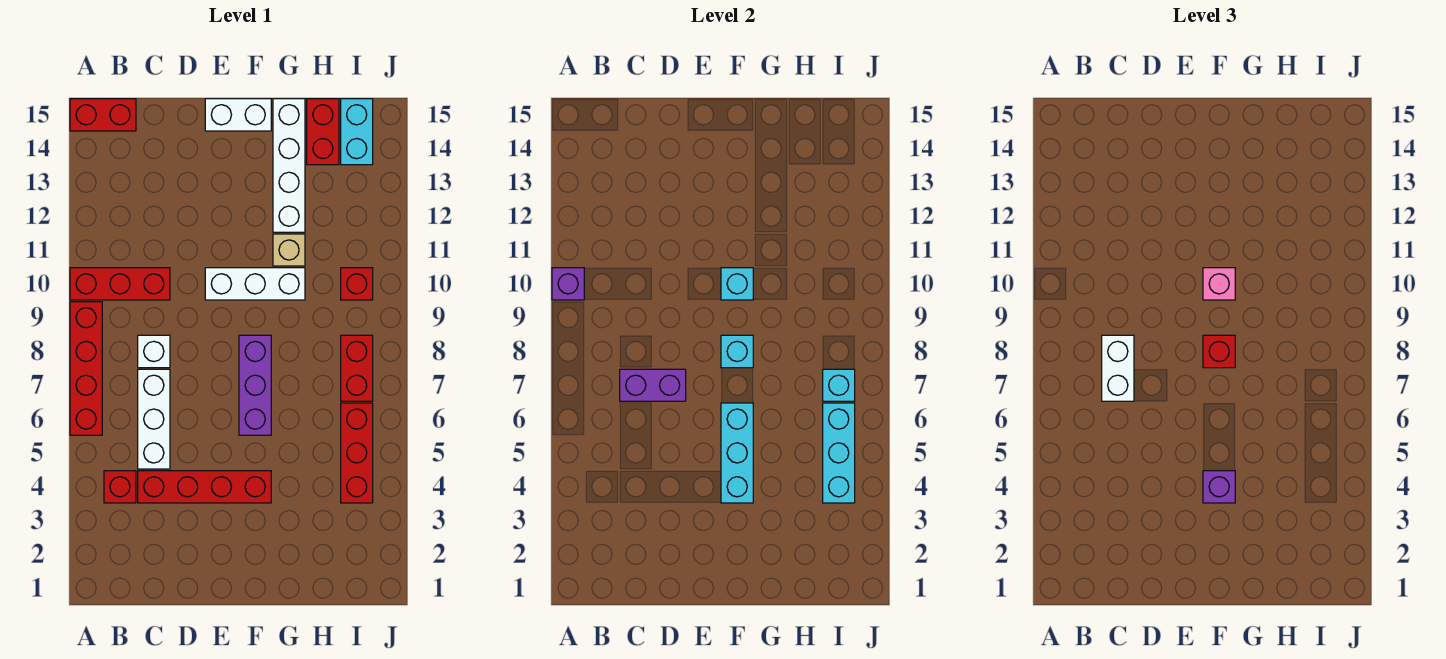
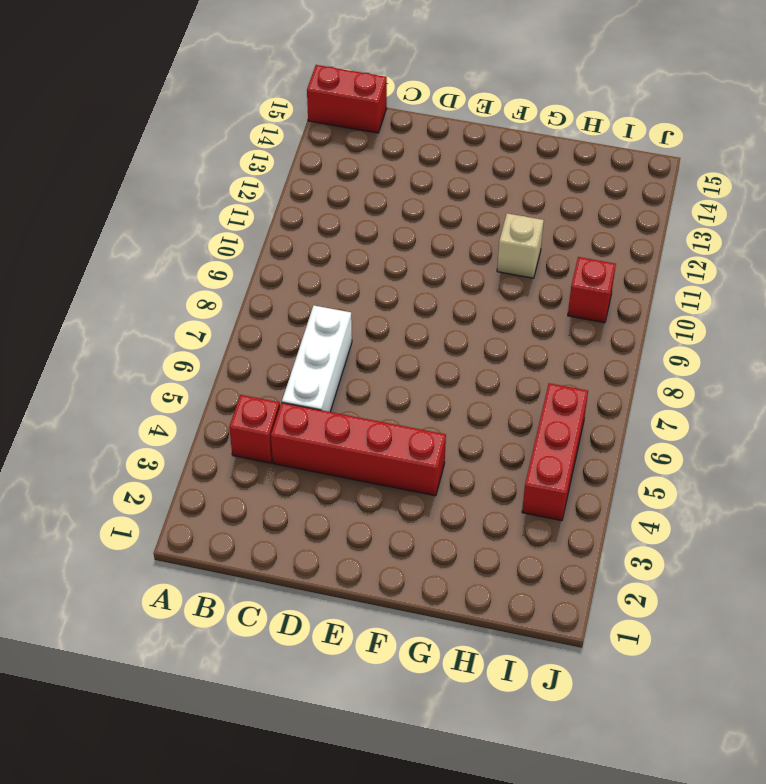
none -> red 1x4 brick [70,302,102,435]
none -> red 1x3 brick [70,268,170,300]
none -> white 1x1 brick [138,335,170,368]

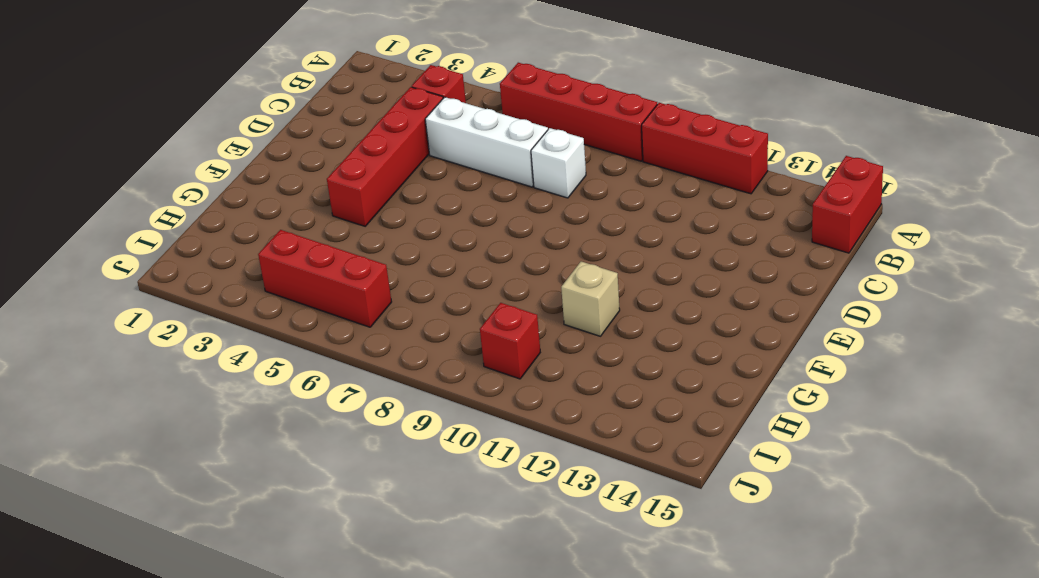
red 1x3 brick [642,103,768,194] -> red 1x3 brick turned to [70,268,170,300]
none -> white 1x3 brick [205,268,305,300]
none -> white 1x2 brick [205,99,271,131]
none -> purple 1x3 brick [239,335,271,435]

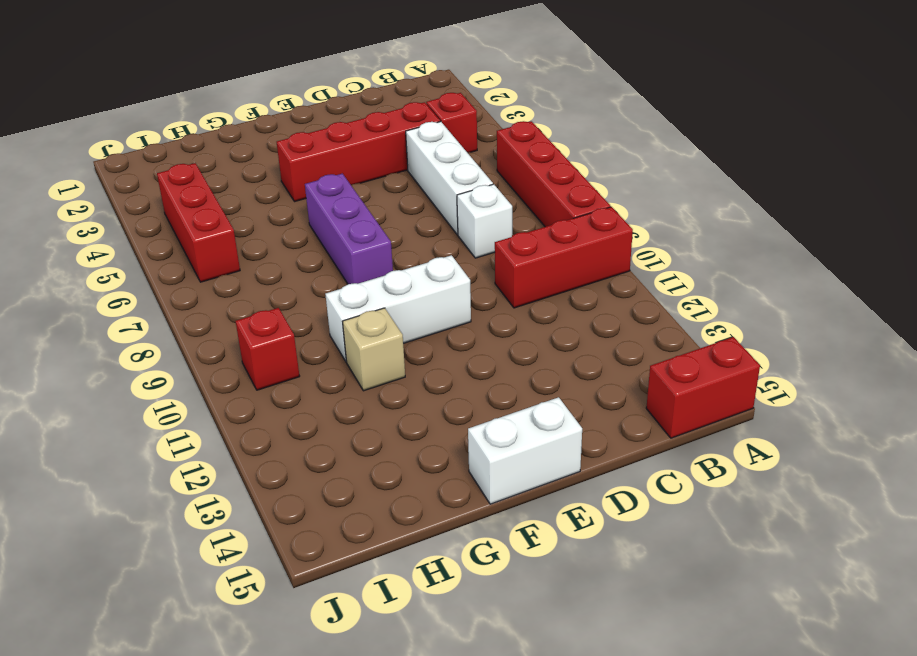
none -> white 1x4 brick [273,99,305,232]
none -> red 1x2 brick [307,99,339,165]
none -> red 1x2 brick [341,335,373,401]

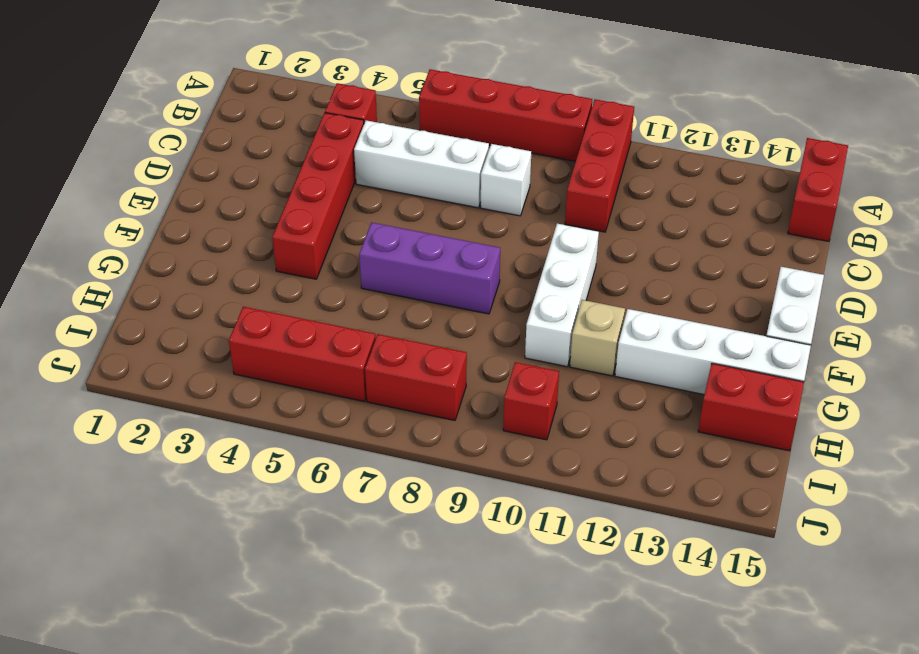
none -> cyan 1x2 brick [341,99,373,165]
none -> purple 1x1 brick [552,268,584,300]
none -> purple 1x2 brick [620,369,686,401]

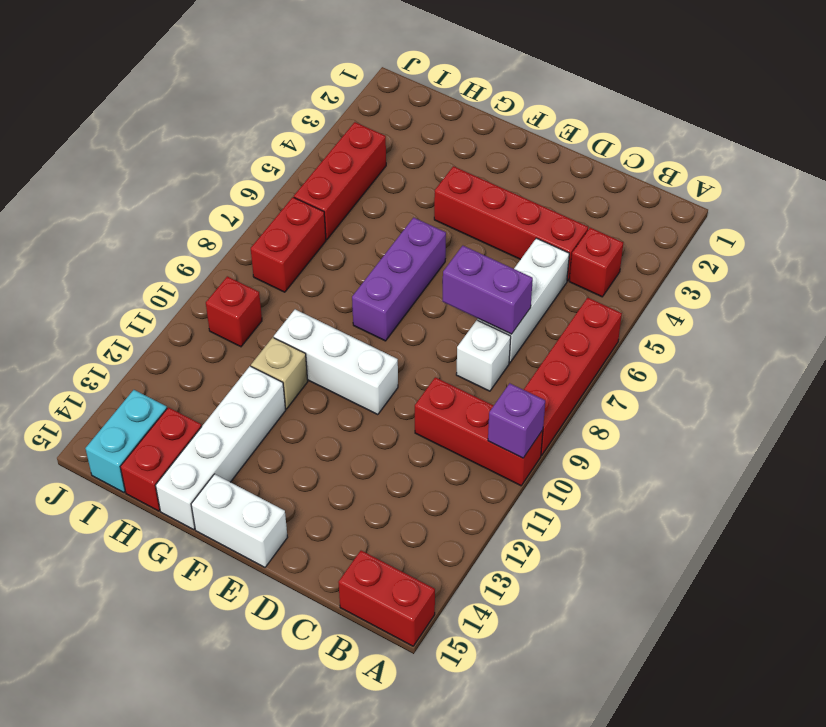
none -> cyan 1x3 brick [721,403,753,503]
none -> cyan 1x1 brick [721,335,753,368]
none -> cyan 1x1 brick [721,268,753,300]

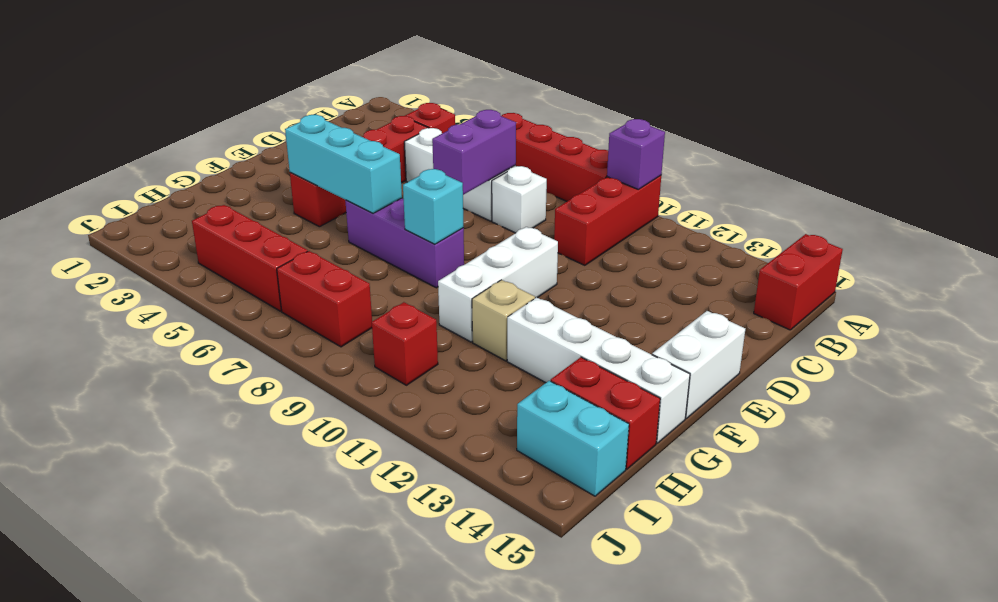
none -> cyan 1x1 brick [721,268,753,300]
none -> cyan 1x3 brick [823,403,855,503]
none -> cyan 1x1 brick [823,369,855,401]

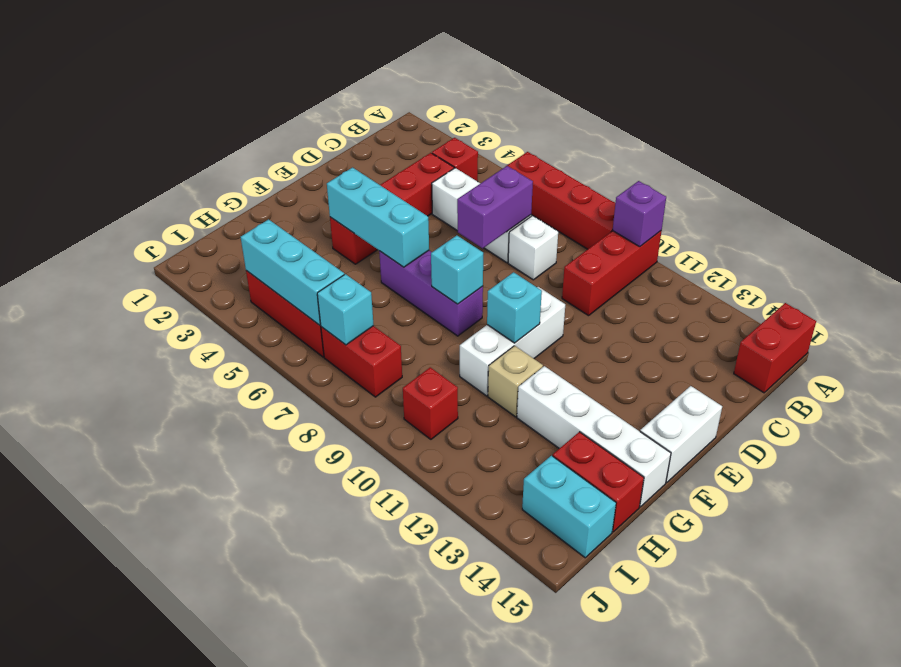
none -> white 1x2 brick [1102,335,1134,401]
none -> purple 1x1 brick [1203,471,1235,503]
none -> red 1x1 brick [1203,335,1235,368]

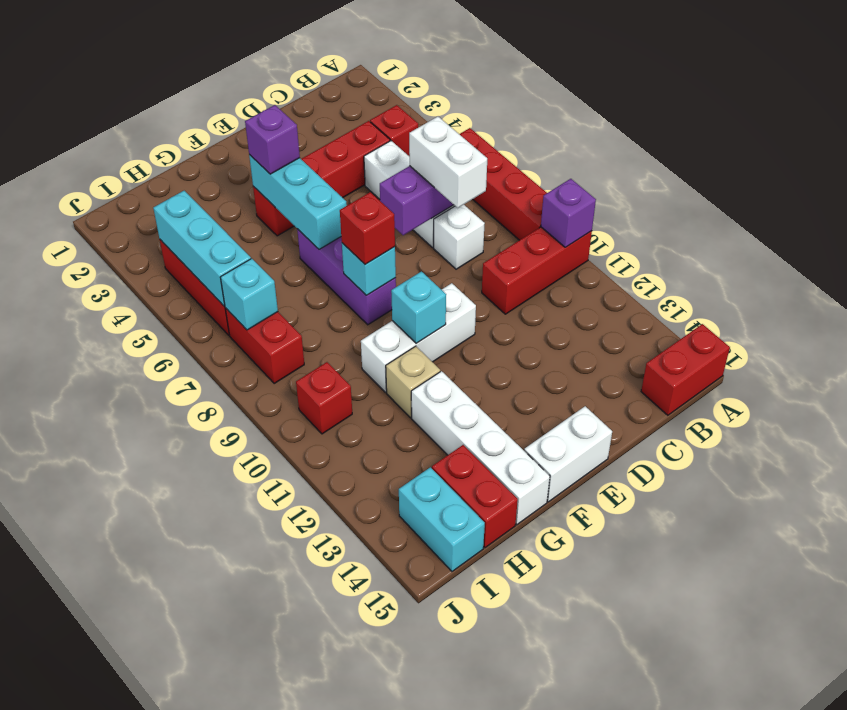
none -> pink 1x1 brick [1203,268,1235,300]

